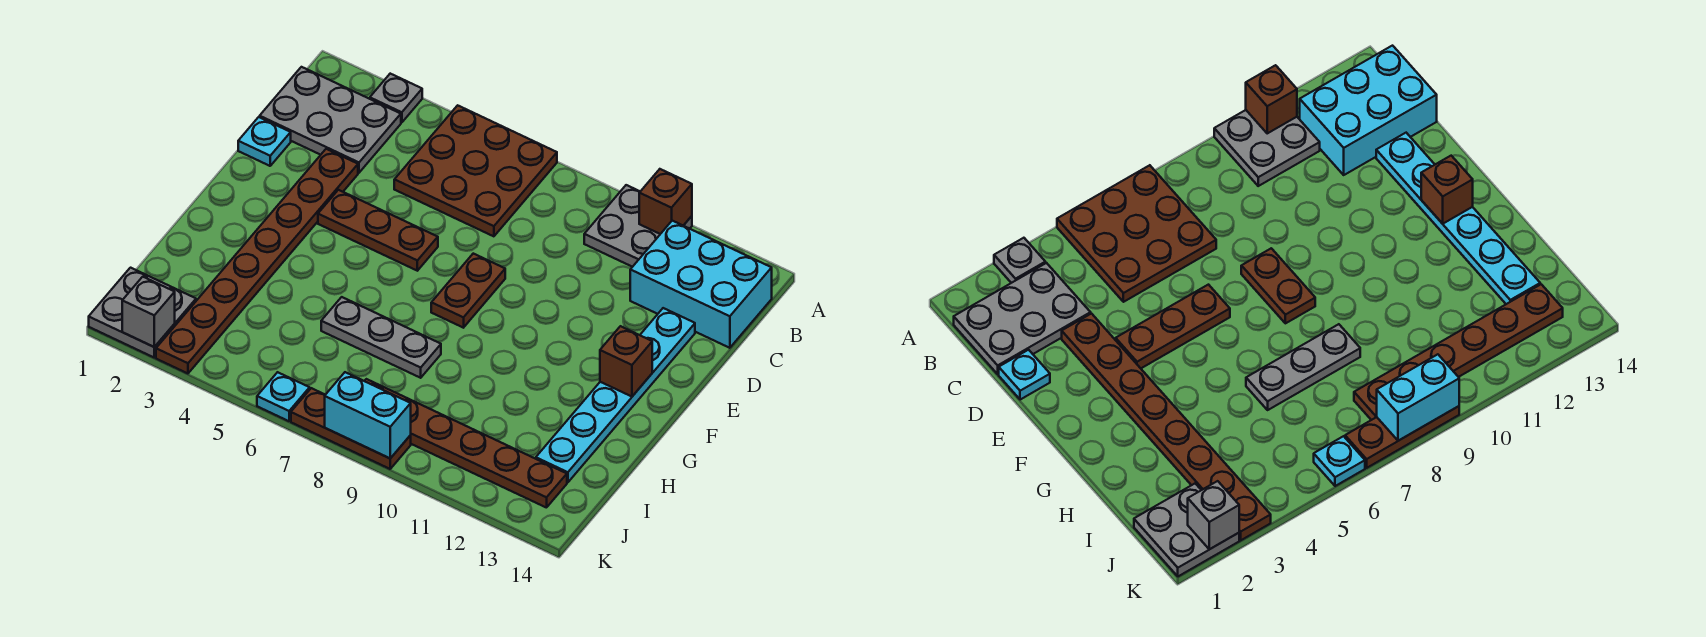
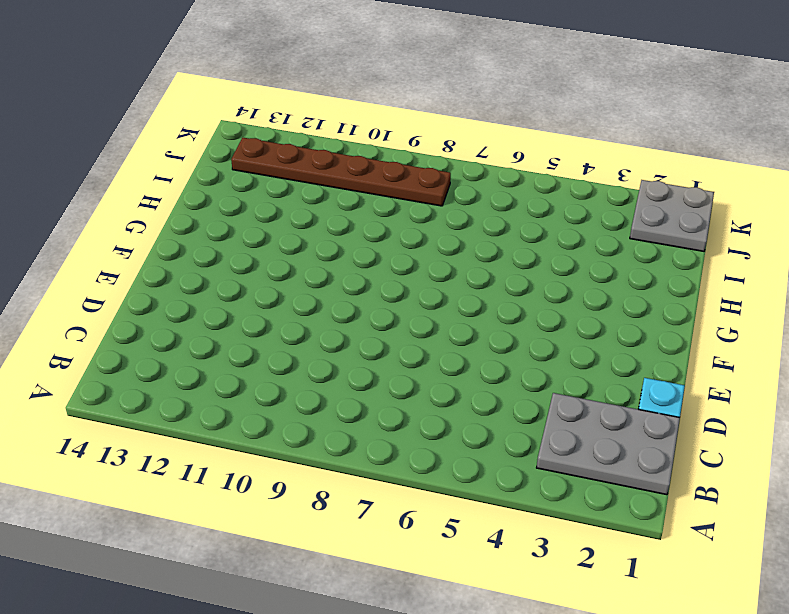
none -> grey 1x1 plate [370,74,422,123]
none -> brown 3x3 plate [394,105,557,236]
none -> grey 2x2 plate [584,185,692,267]

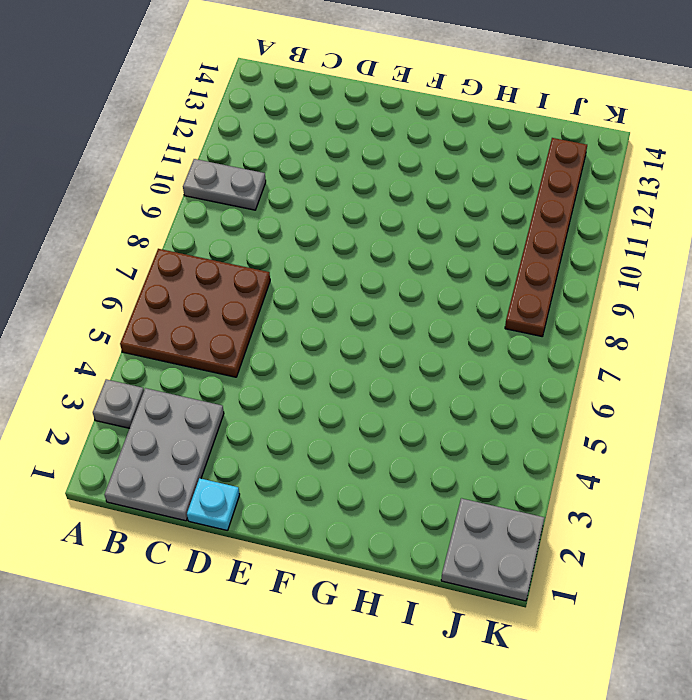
grey 1x2 plate [183,159,266,210] -> grey 2x2 plate [584,185,692,267]
none -> cyan 2x3 brick [630,221,772,348]
none -> brown 1x8 plate [156,149,358,373]
none -> cyan 1x6 plate [536,308,695,483]

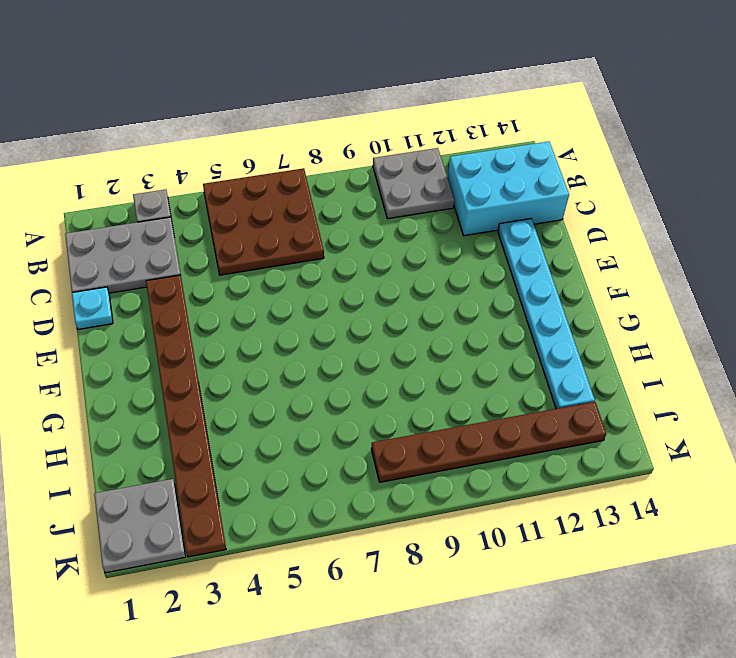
none -> brown 1x3 plate [318,190,438,271]
none -> brown 1x2 plate [431,254,505,328]
none -> grey 1x3 plate [321,297,441,378]

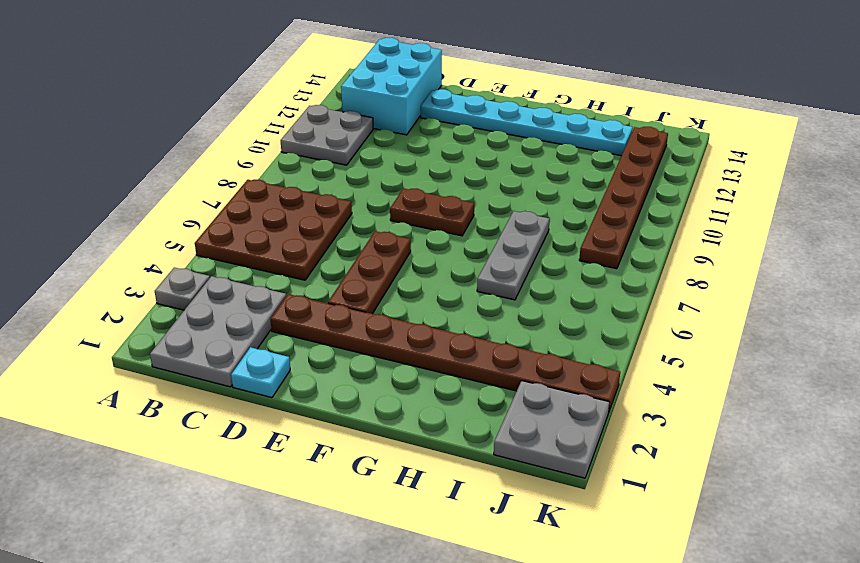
none -> cyan 1x1 plate [257,372,310,421]
none -> brown 1x3 plate [291,388,411,469]
none -> brown 1x1 brick [639,169,692,234]

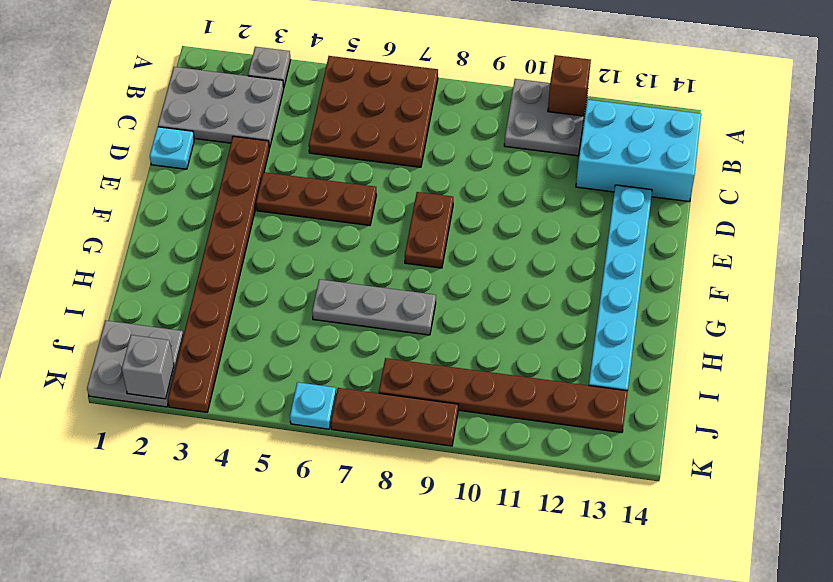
none -> brown 1x1 brick [600,326,652,397]
none -> cyan 1x2 brick [325,372,411,458]

